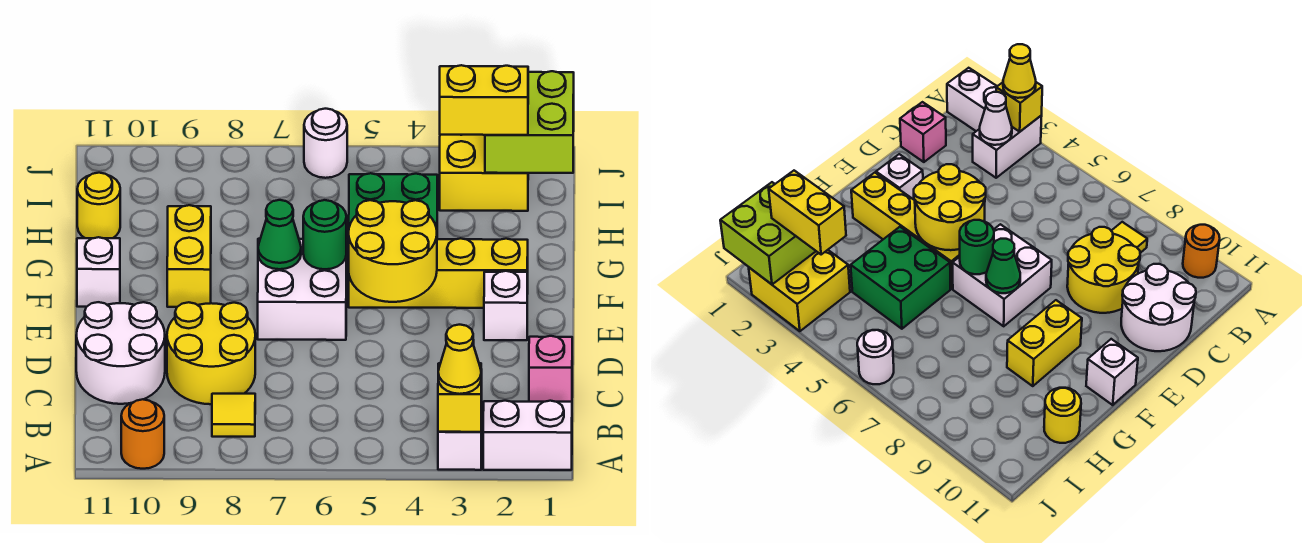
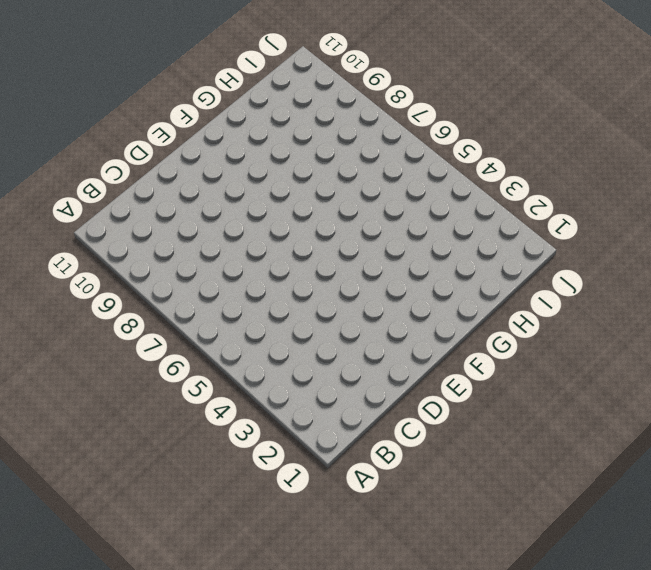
none -> white 1x2 brick [483,401,572,470]
none -> white 1x2 brick [438,369,482,470]
none -> orange 1x1 round brick [121,399,164,469]

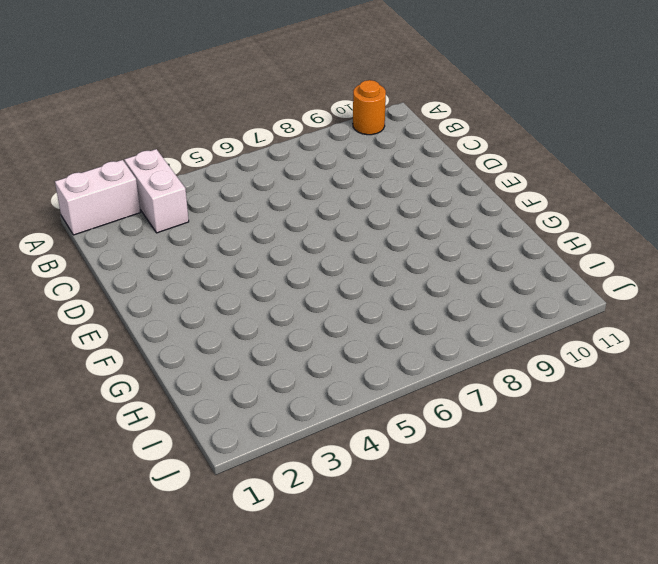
none -> yellow 1x1 tile [212,394,255,437]
none -> pink 1x1 brick [529,336,572,402]
none -> yellow 2x2 round brick [167,302,255,404]

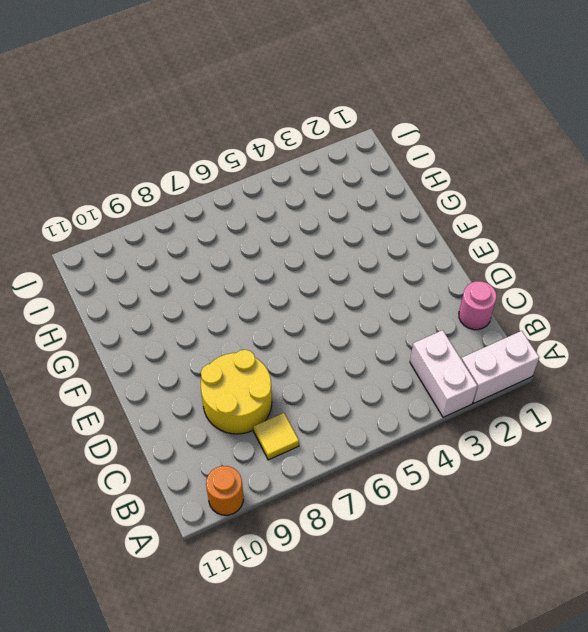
pink 1x1 round brick [459,281,497,330] -> pink 1x1 brick [529,336,572,402]
none -> white 2x2 round brick [76,302,165,404]
none -> white 1x1 brick [484,271,527,340]
none -> white 2x2 brick [258,239,347,340]

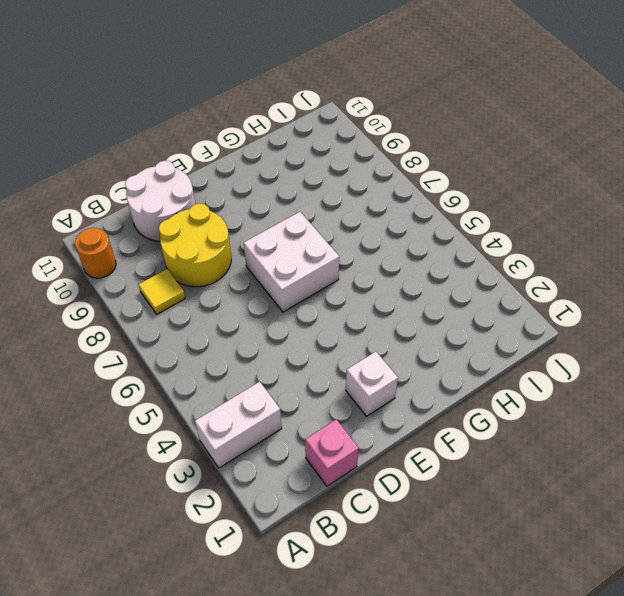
none -> white 1x2 brick [483,401,572,470]
none -> yellow 1x4 brick [349,238,528,308]
none -> yellow 1x2 brick [167,205,211,307]

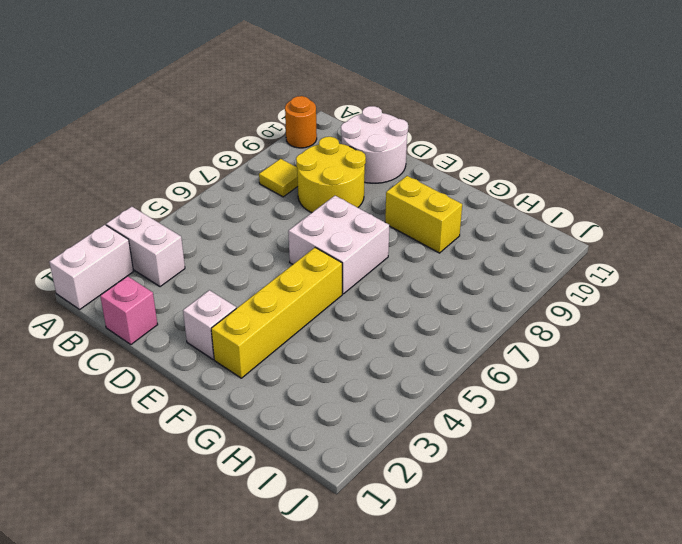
none -> white 1x1 brick [77,237,120,307]
none -> green 2x2 brick [349,173,437,229]
none -> yellow 1x1 round brick [77,173,120,238]

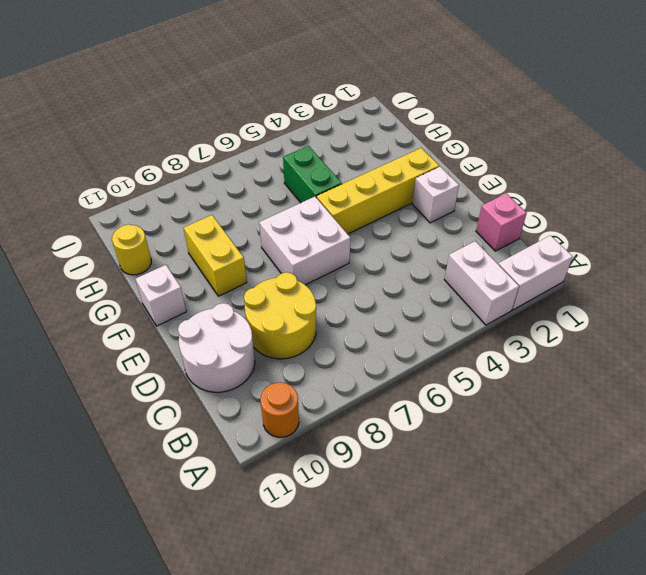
green 1x2 brick [283,146,342,203] -> green 2x2 brick [349,173,437,229]
none -> yellow 1x1 tile [212,394,255,437]
none -> yellow 2x2 brick [440,135,528,211]
none -> white 1x1 round brick [304,109,347,178]

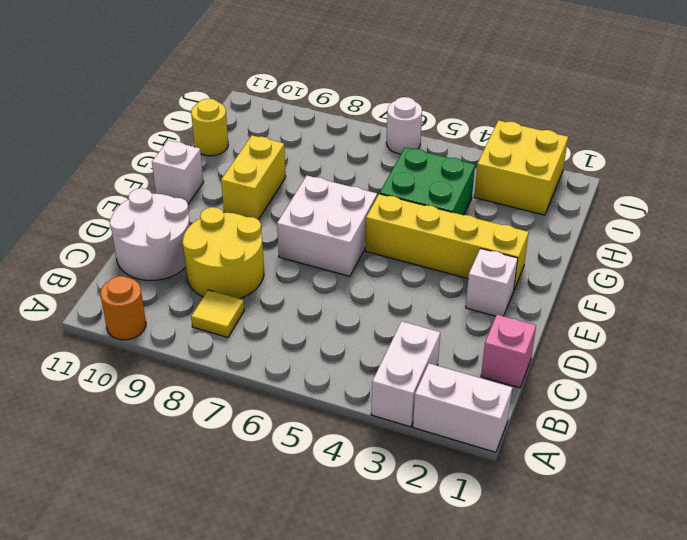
none -> yellow 1x1 brick [438,363,481,432]
none -> white 1x1 cone [980,92,1012,145]
none -> yellow 2x2 round brick [349,200,437,302]

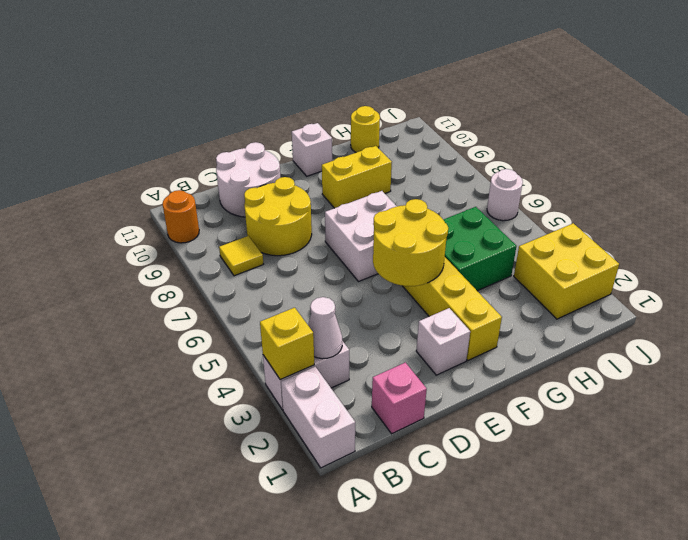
none -> green 1x1 round brick [303,200,346,269]
none -> green 1x1 cone [258,200,301,269]
none -> lime 2x2 brick [485,71,574,173]

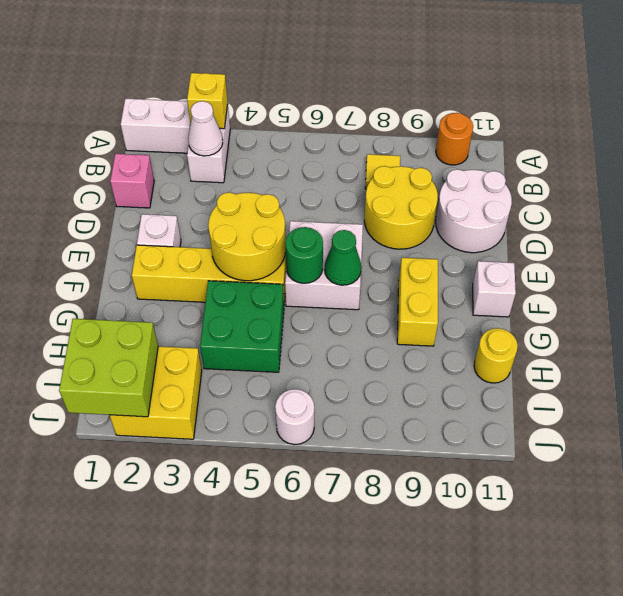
none -> yellow 1x1 cone [438,325,481,394]
none -> yellow 1x2 brick [440,65,528,135]

